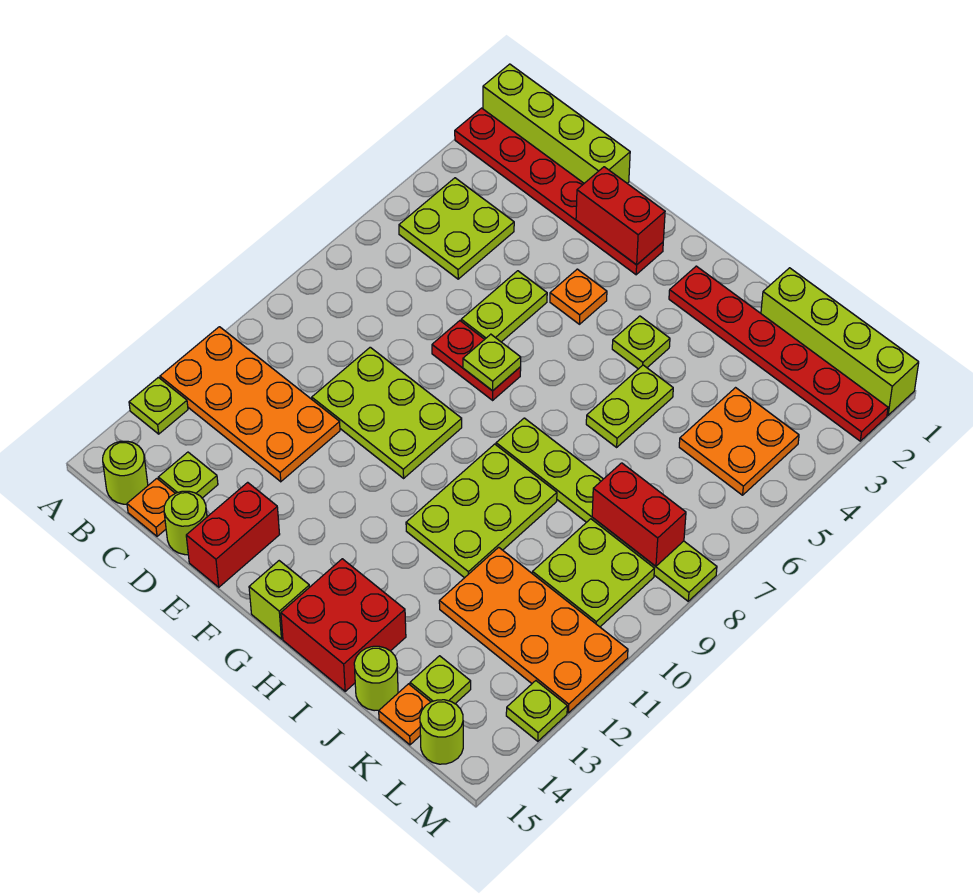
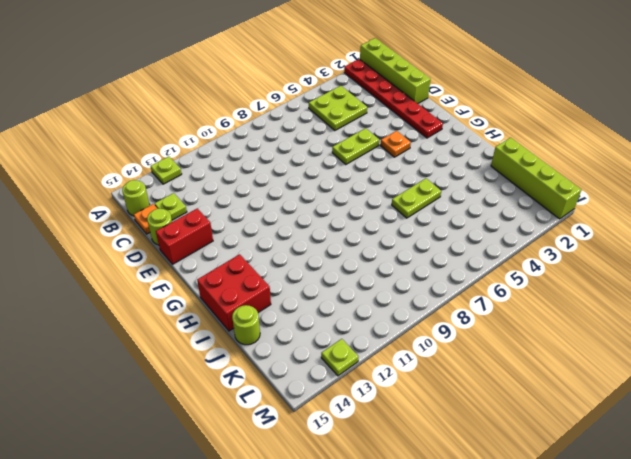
none -> orange 2x4 plate [160,327,340,482]
none -> lime 2x3 plate [312,347,462,478]
none -> red 1x2 plate [432,321,521,400]
none -> lime 1x1 brick [249,561,310,639]

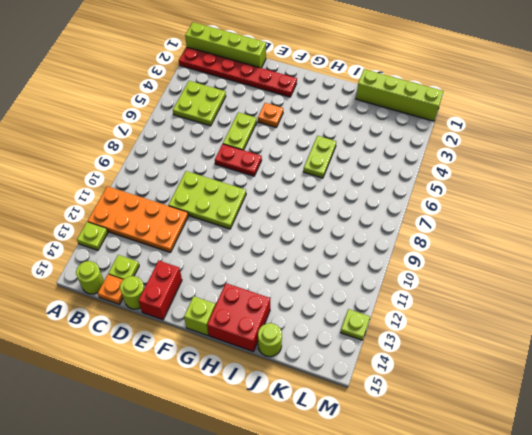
none -> red 1x6 plate [669,266,888,441]
none -> lime 1x1 plate [612,316,670,369]
none -> lime 1x6 plate [496,418,717,601]
none -> lime 2x3 plate [406,444,557,578]

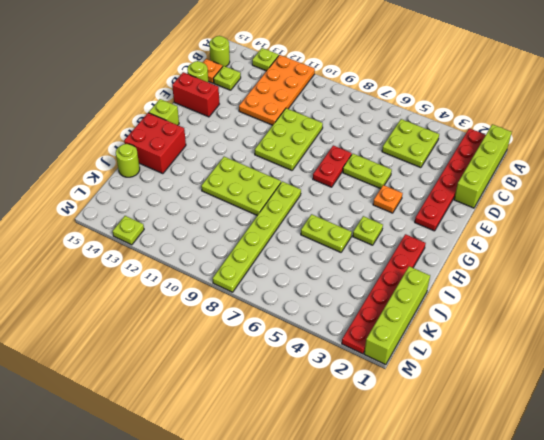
none -> orange 2x4 plate [439,547,628,713]
none -> orange 2x2 plate [679,388,799,495]
none -> lime 2x2 plate [532,519,654,627]
none -> lime 1x1 plate [410,656,471,704]

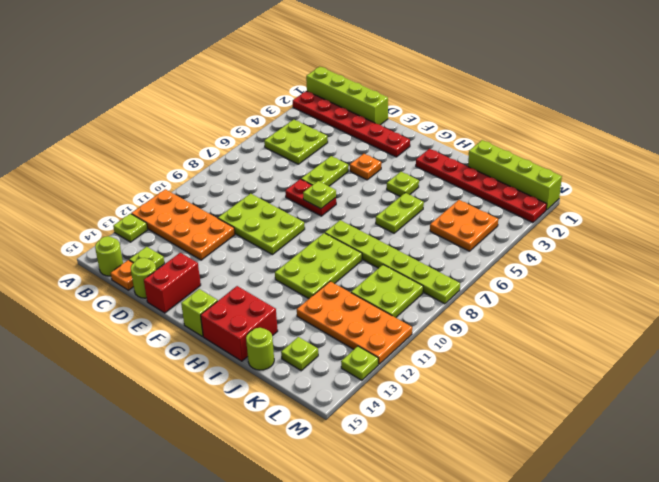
none -> orange 1x1 plate [379,684,430,745]
none -> lime 1x1 round brick [420,700,463,764]
none -> red 1x2 brick [576,167,665,265]
none -> red 1x2 brick [592,463,686,566]

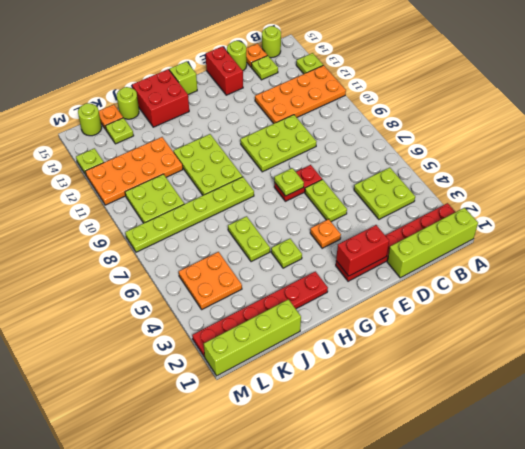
none -> red 1x2 brick [592,463,686,566]

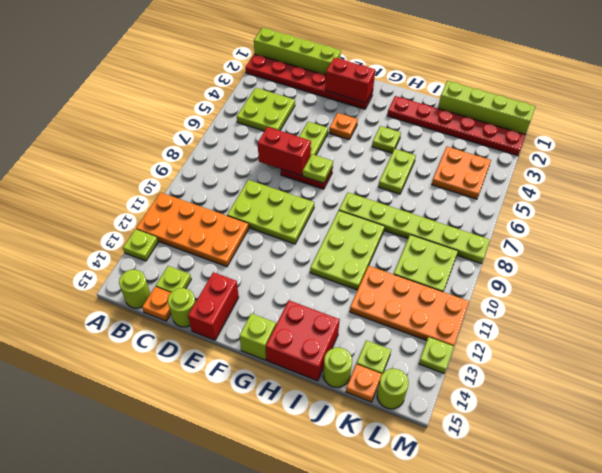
red 1x2 brick [258,127,311,176] -> red 1x2 brick moved to [592,463,686,566]

